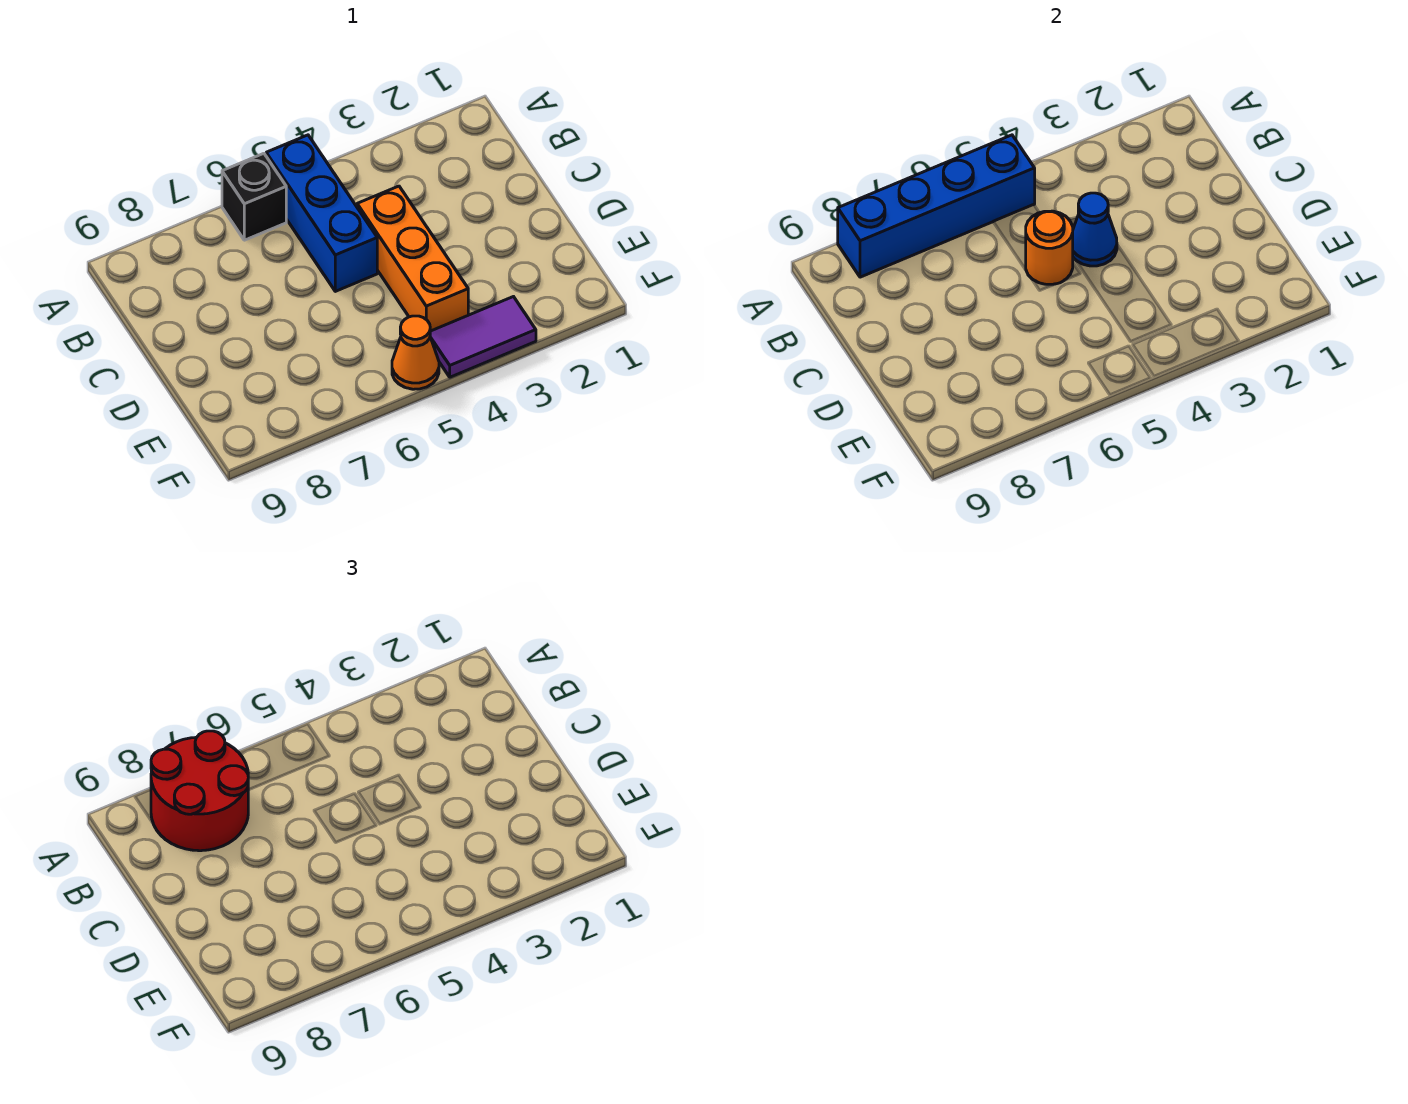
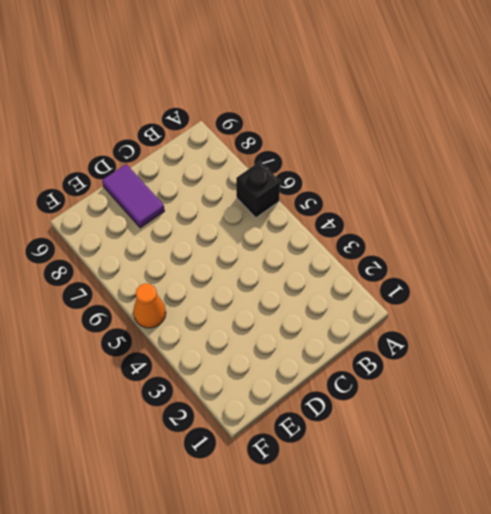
purple 1x2 tile [102,164,165,228] -> purple 1x2 tile moved to [430,297,536,377]
none -> blue 1x3 brick [266,135,377,291]
none -> orange 1x3 brick [357,186,468,331]

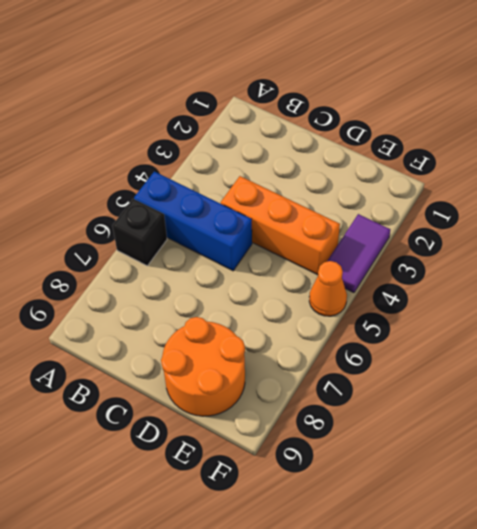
orange 2x2 round brick [161,317,245,416] -> none
none -> blue 1x4 brick [838,135,1035,277]
none -> blue 1x1 cone [1073,193,1117,266]

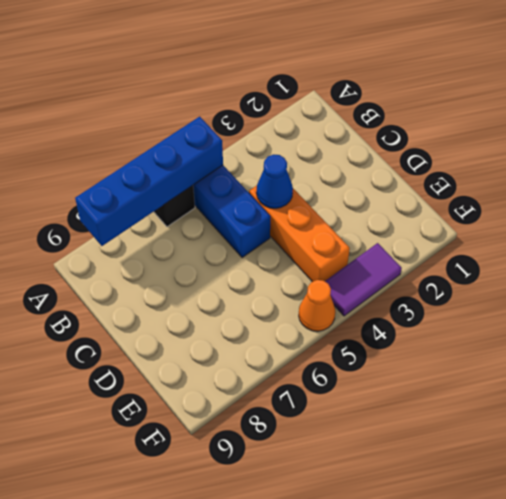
none -> orange 1x1 round brick [1026,211,1073,284]
none -> red 2x2 round brick [151,731,248,851]

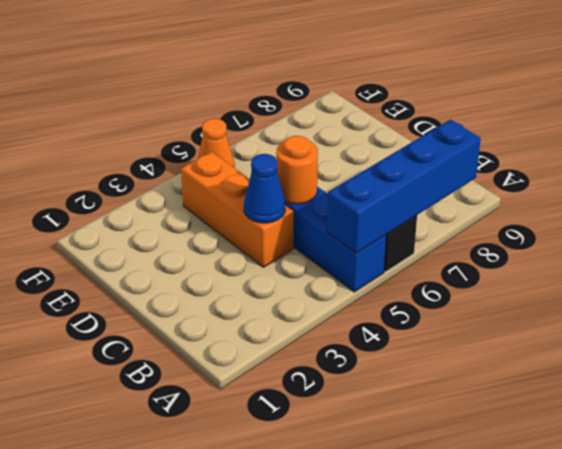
none -> purple 1x2 tile [430,297,536,377]
none -> red 2x2 round brick [151,731,248,851]

